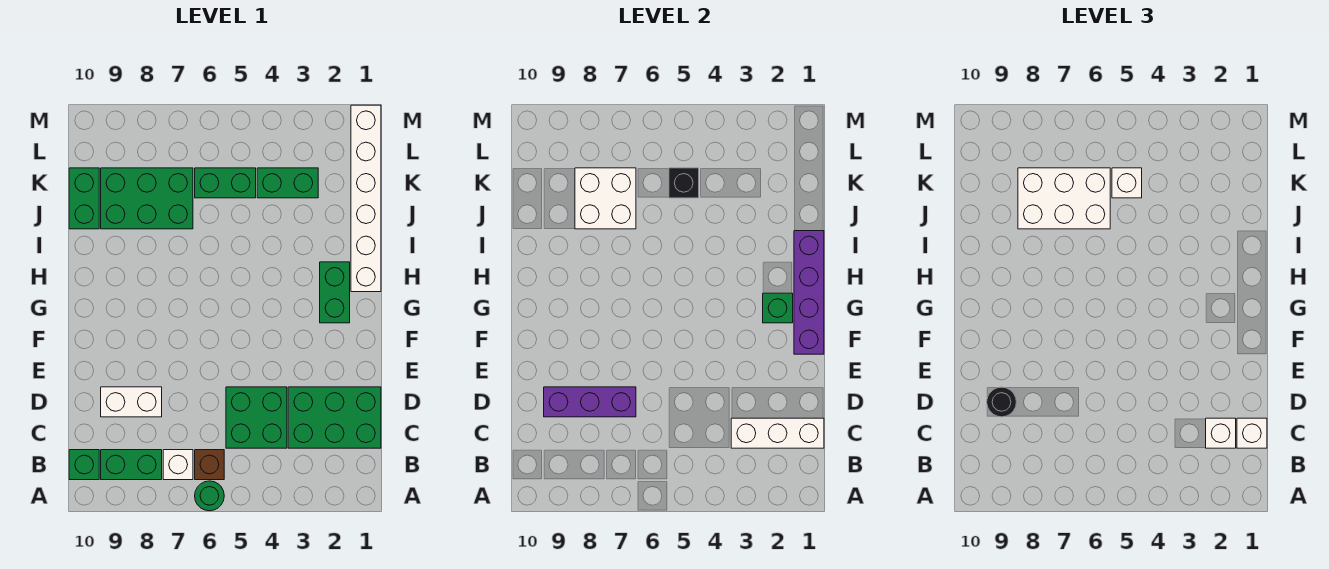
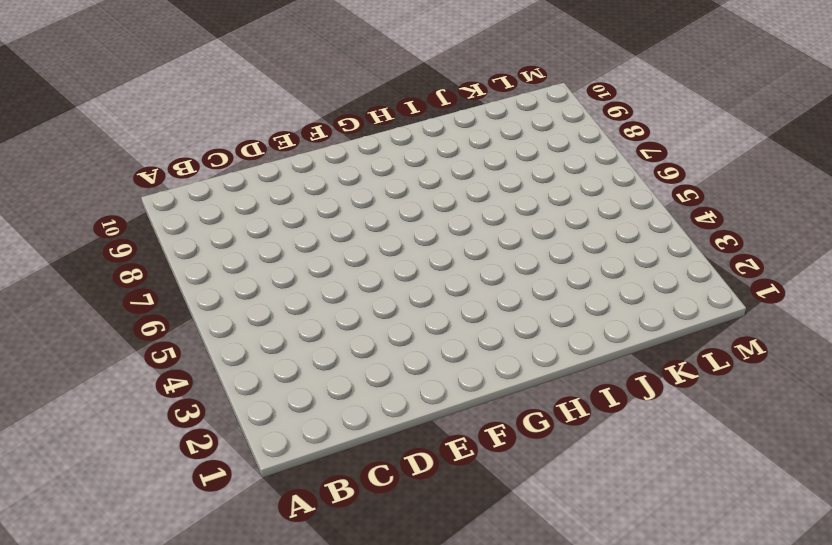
none -> green 1x1 round brick [195,481,224,511]
none -> brown 1x1 brick [195,450,224,480]
none -> white 1x1 brick [163,450,193,480]

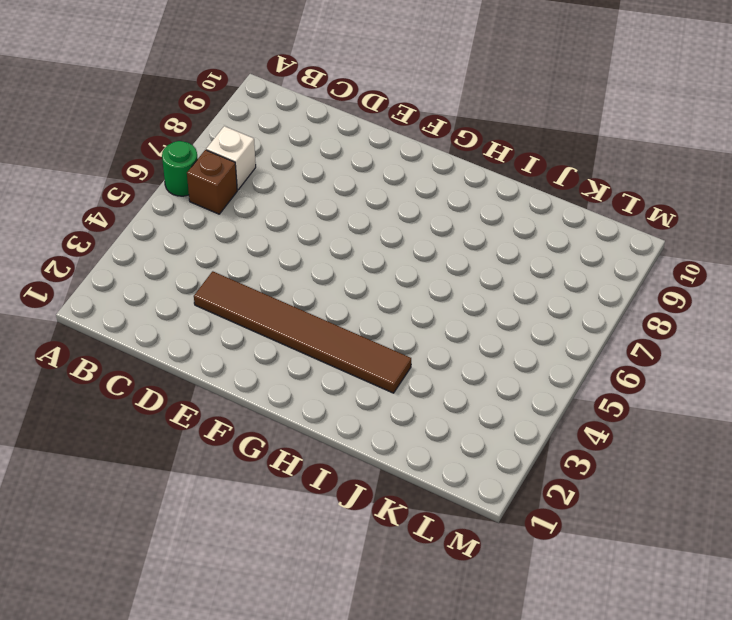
brown 1x6 tile [194,271,411,393] -> green 2x3 brick [288,387,381,448]
none -> green 1x2 brick [101,450,162,480]
none -> green 1x1 brick [69,450,99,480]
none -> green 2x2 brick [226,387,287,448]

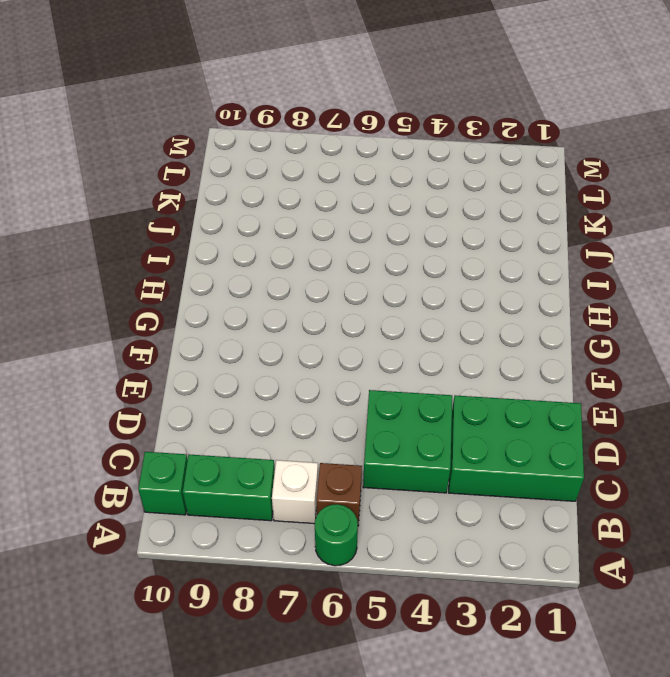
none -> white 1x2 brick [101,387,162,417]
none -> green 1x2 brick [320,262,350,323]
none -> white 1x6 brick [351,105,381,292]

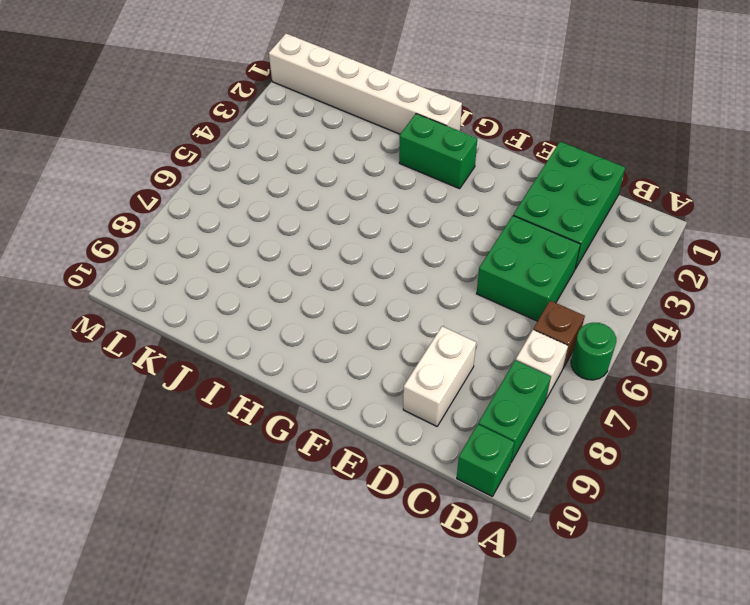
none -> green 2x3 brick [101,168,193,229]
none -> green 1x2 brick [69,168,99,229]
none -> green 1x2 brick [257,168,318,198]

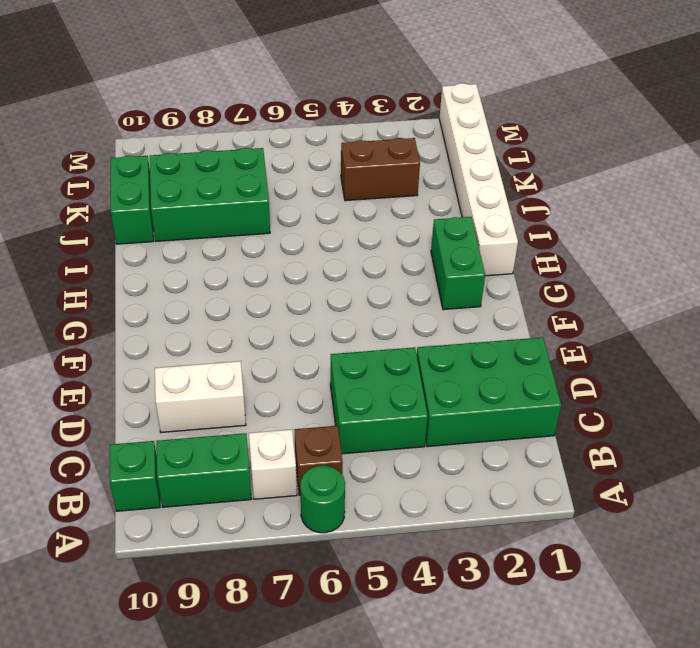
brown 1x2 brick [341,138,420,201] -> green 1x2 brick [257,168,318,198]
none -> green 1x2 brick [195,168,256,198]
none -> white 1x3 brick [731,418,824,448]
none -> purple 1x3 brick [544,387,636,417]

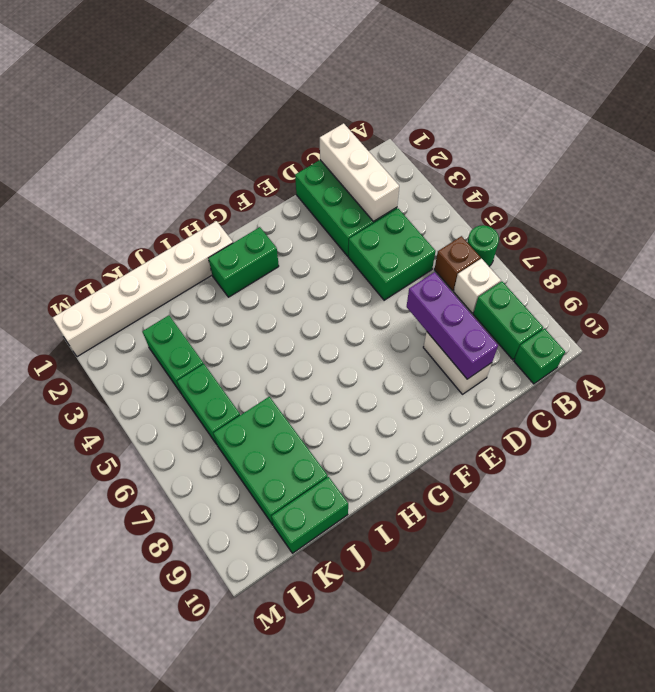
none -> purple 1x4 brick [794,231,824,354]
none -> green 1x1 brick [763,293,793,323]
none -> white 2x2 brick [575,168,636,229]

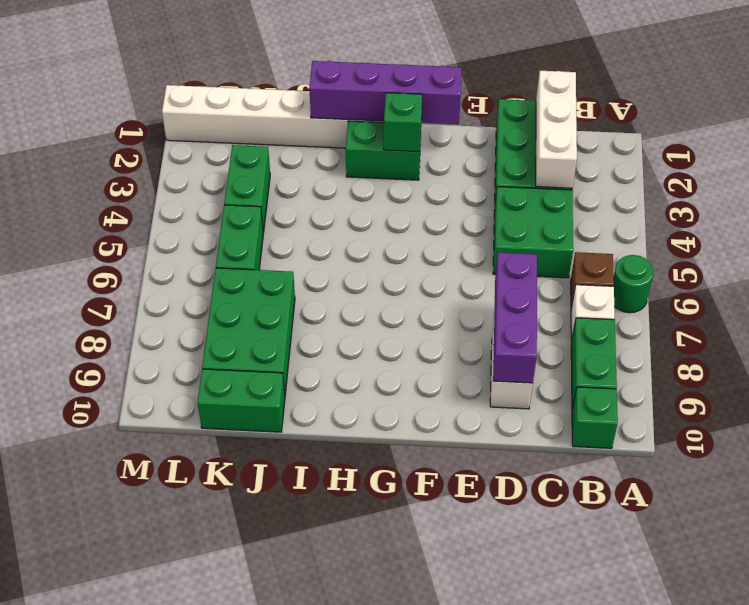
none -> white 2x2 brick [575,168,636,229]
none -> black 1x1 brick [669,168,699,198]
none -> white 1x1 brick [1237,418,1267,448]

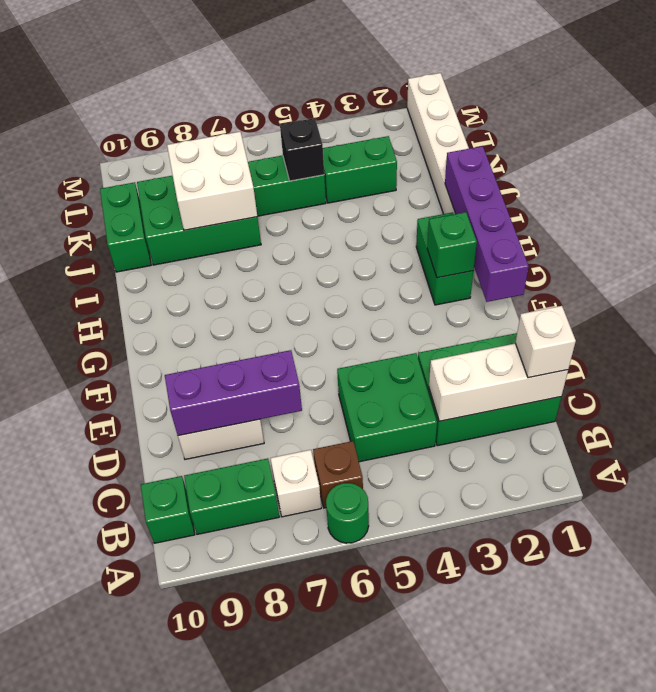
none -> white 1x1 brick [1206,418,1236,448]
none -> black 1x1 round brick [987,387,1016,417]
none -> white 2x3 brick [1018,168,1110,229]

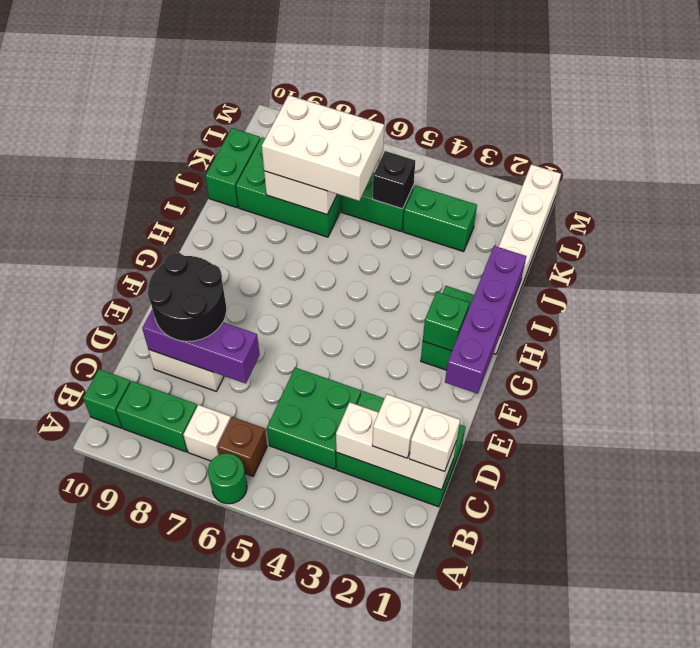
black 2x2 round brick [147,253,226,341] -> black 1x1 round brick [987,387,1016,417]
none -> white 1x1 brick [1112,168,1142,198]

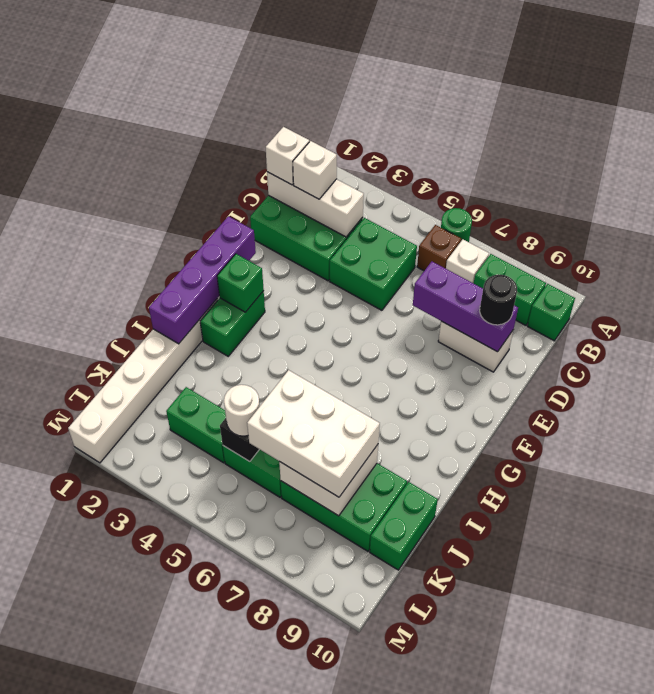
white 1x1 round brick [224,385,260,436] -> white 1x1 brick [1112,168,1142,198]

